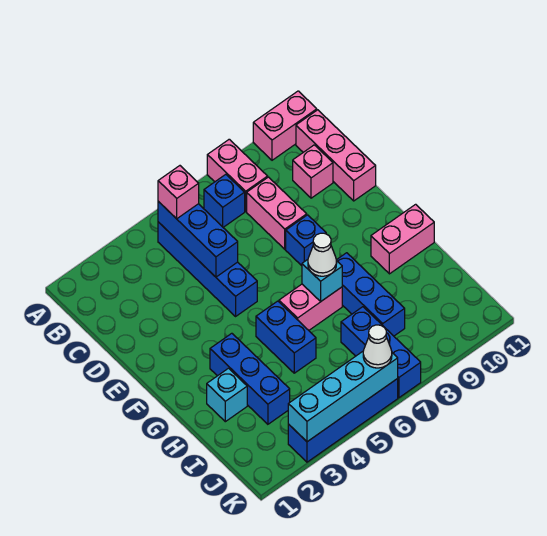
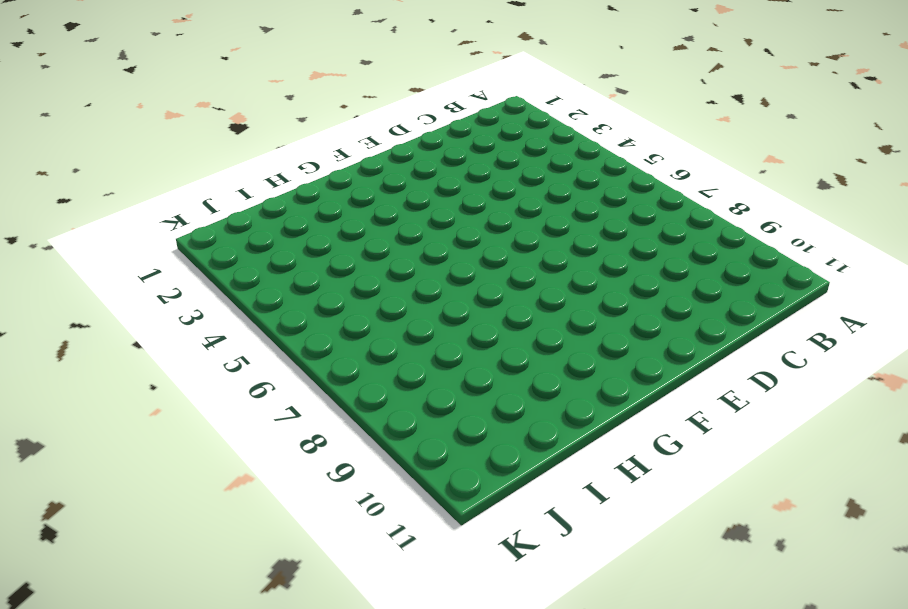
none -> pink 1x2 brick [207,139,268,211]
none -> pink 1x2 brick [253,91,317,160]
none -> blue 1x4 brick [158,222,257,316]

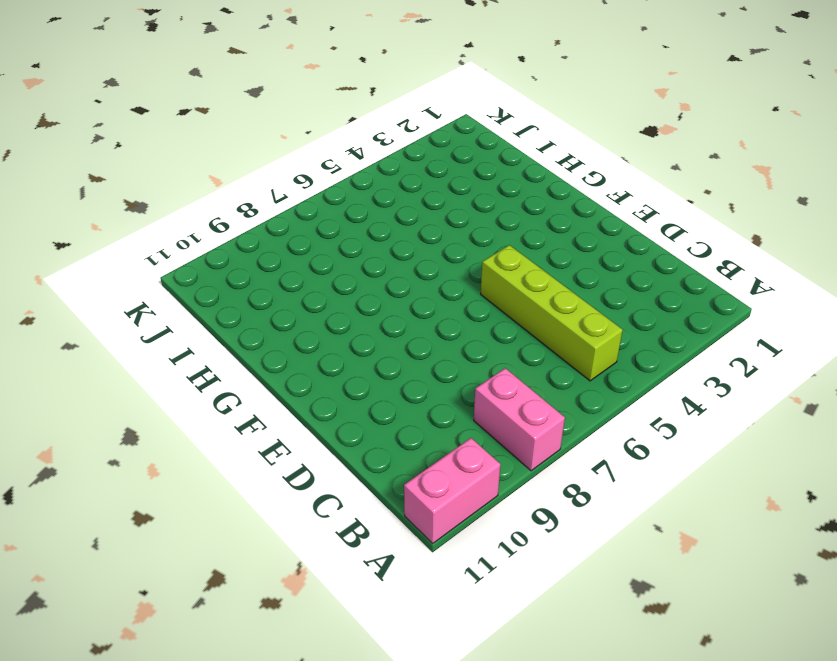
lime 1x4 brick [481,245,623,381] -> blue 1x4 brick [158,222,257,316]
none -> blue 1x1 brick [204,174,245,227]
none -> pink 1x3 brick [296,110,376,201]
none -> pink 1x2 brick [247,177,307,249]

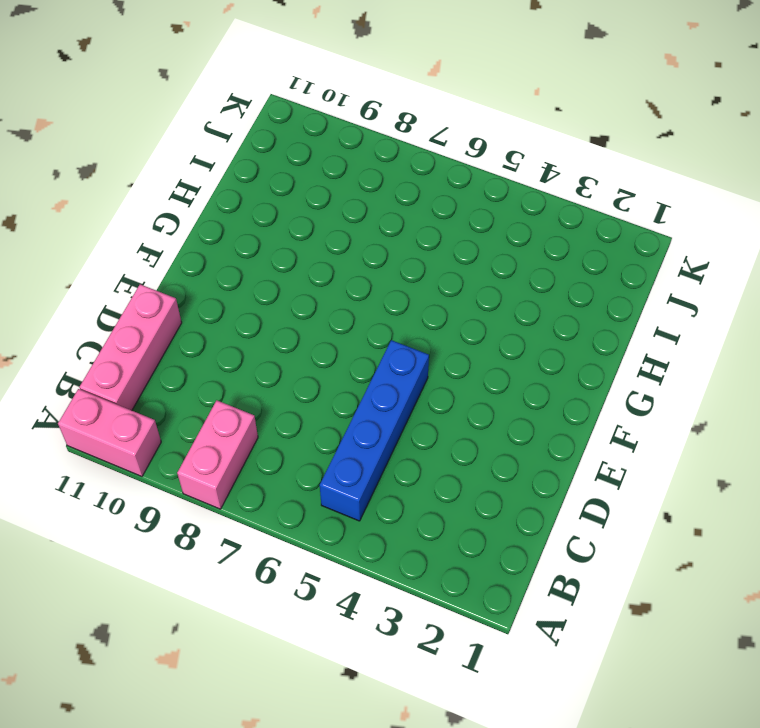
none -> blue 1x1 brick [204,174,245,227]
none -> pink 1x2 brick [247,177,307,249]
none -> pink 1x1 brick [293,145,333,198]

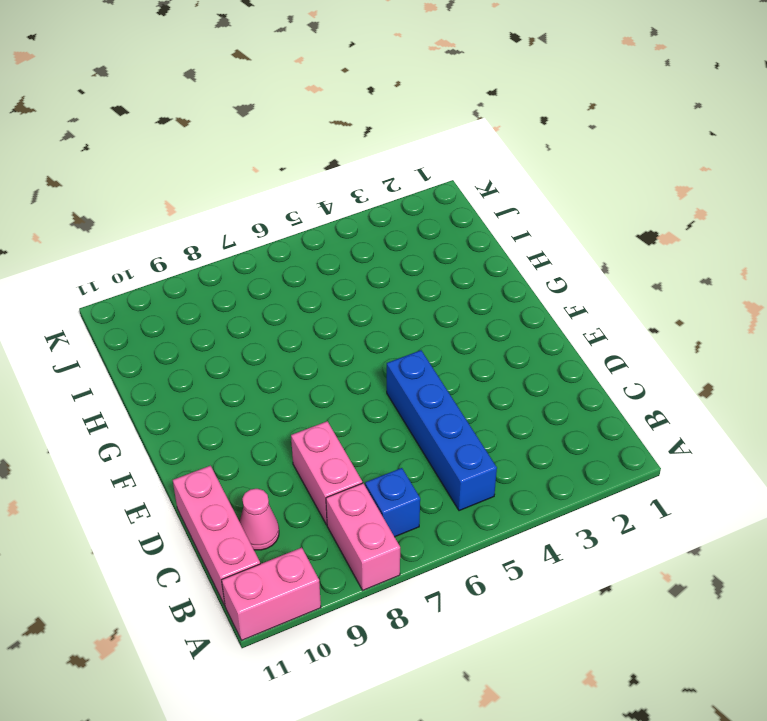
pink 1x1 cone [240,489,279,550] -> pink 1x1 brick [293,145,333,198]
none -> blue 1x1 brick [286,215,326,266]
none -> blue 1x3 brick [210,333,290,424]
none -> blue 1x2 brick [256,301,316,373]

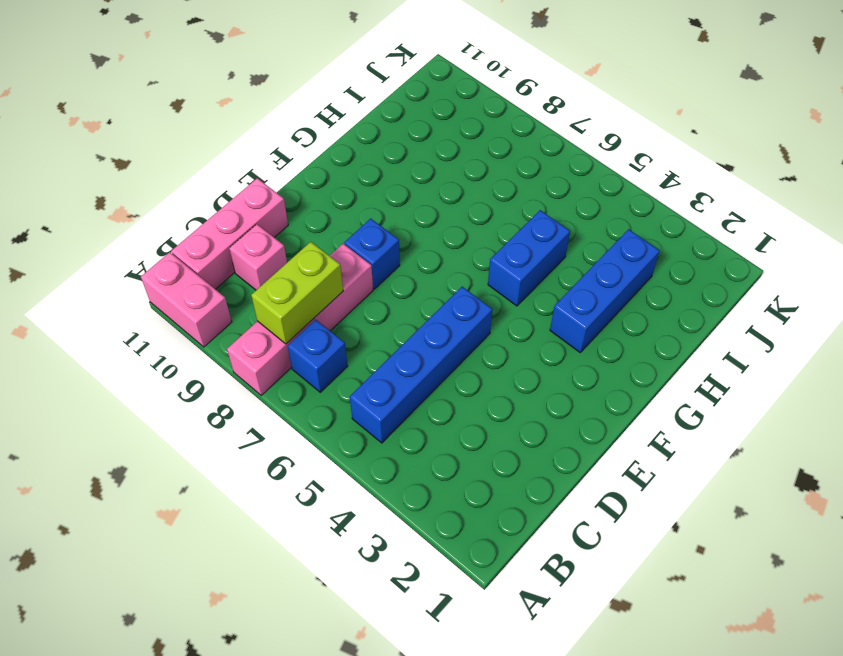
lime 1x2 brick [251,242,343,344] -> none
none -> pink 1x2 brick [279,284,342,330]
none -> blue 1x3 brick [337,253,405,336]
none -> pink 1x2 brick [371,204,434,274]

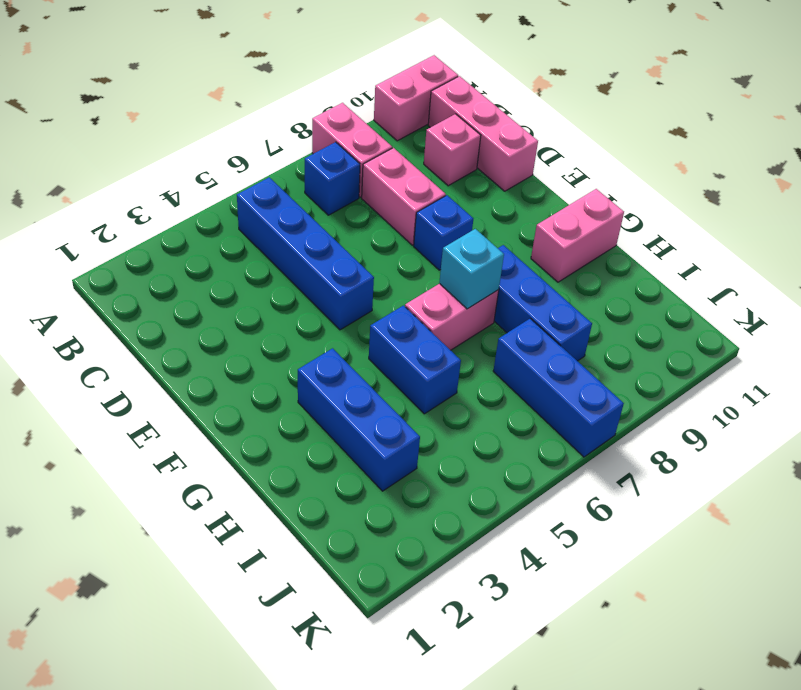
none -> cyan 1x1 brick [207,368,247,422]
none -> blue 1x4 brick [288,379,398,462]
none -> blue 1x3 brick [158,201,238,277]

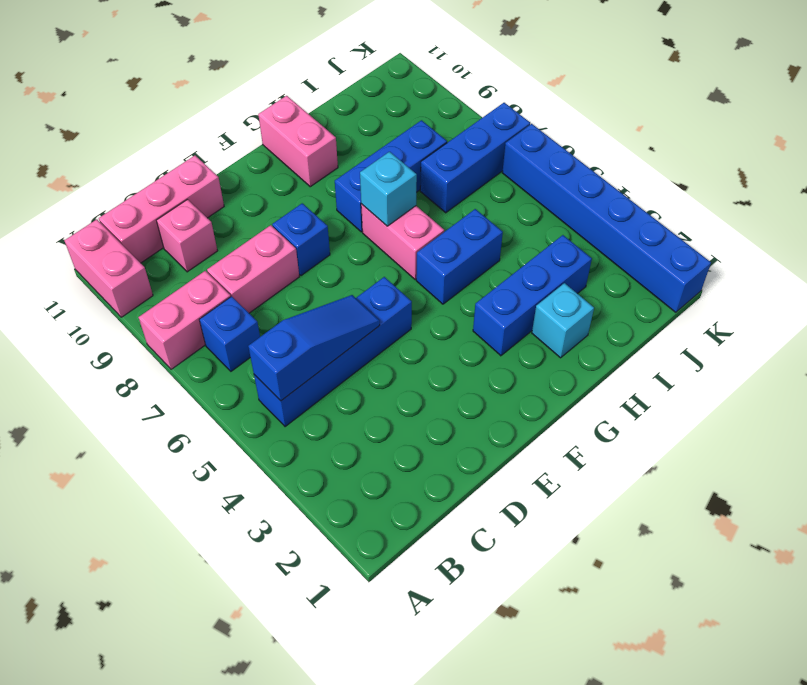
blue 1x3 slope [248,295,380,401] -> blue 1x3 brick [158,201,238,277]
blue 1x6 brick [502,124,711,312] -> blue 1x4 brick [288,379,398,462]
none -> cyan 1x4 brick [288,352,398,442]
none -> pink 1x1 brick [158,166,199,219]
none -> white 1x1 cone [308,233,337,276]

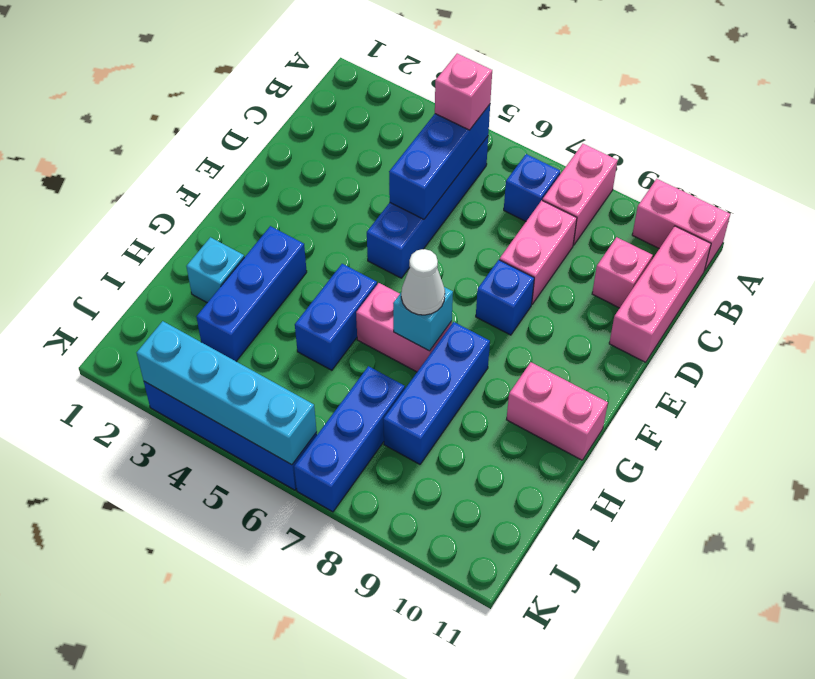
none -> white 1x1 cone [363,325,392,368]

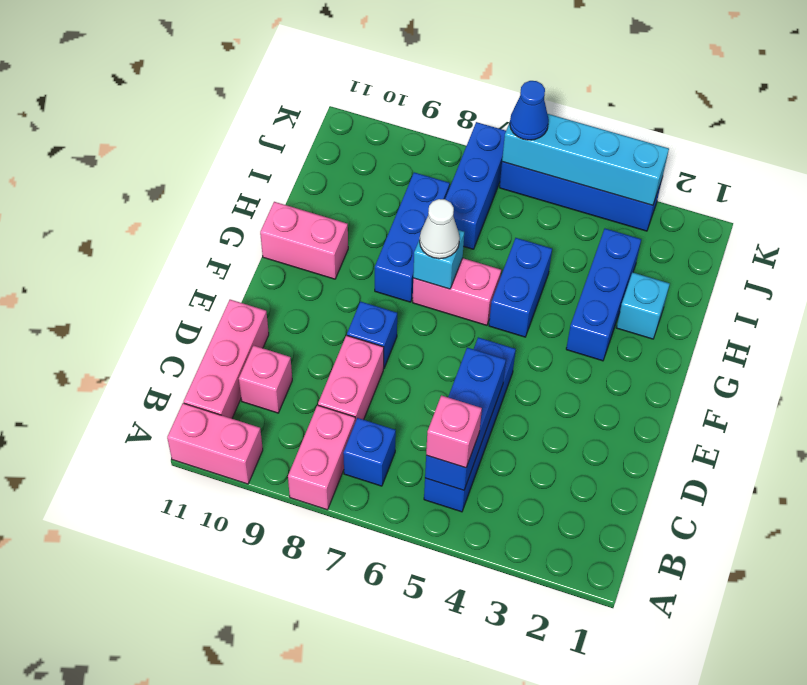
blue 1x1 cone [510,81,549,140] -> white 1x1 cone [363,325,392,368]

